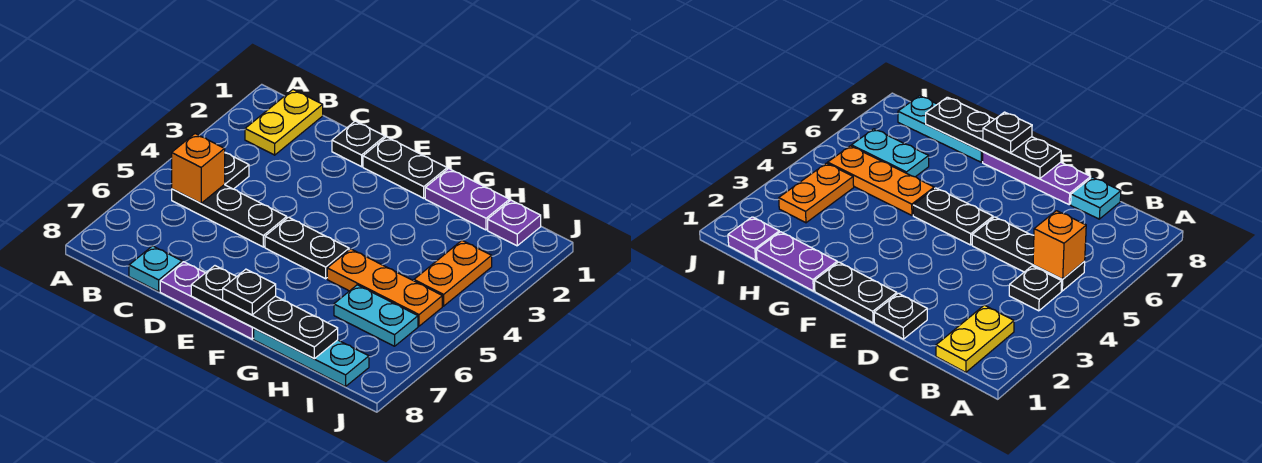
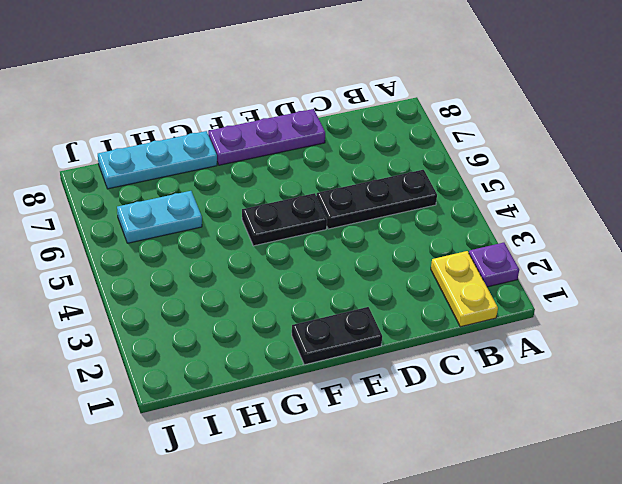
purple 1x1 plate [469,243,519,287] -> purple 1x1 plate moved to [488,200,541,246]
none -> black 1x1 plate [224,153,249,189]
none -> cyan 1x1 plate [129,246,182,291]
none -> black 1x1 plate [332,121,385,167]

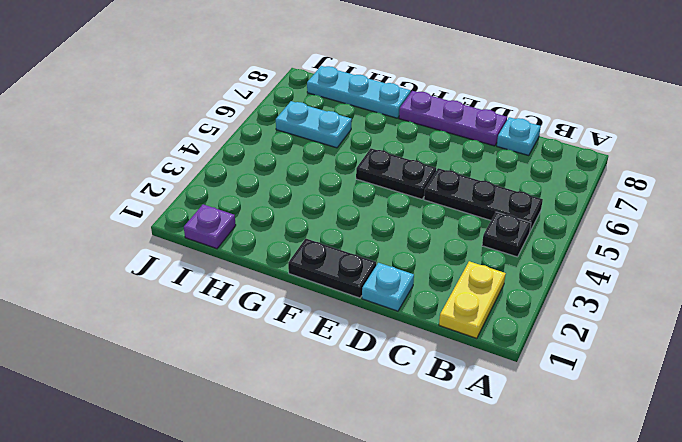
cyan 1x1 plate [362,263,414,311] -> black 1x1 plate [332,121,385,167]
none -> purple 1x2 plate [425,169,509,230]
none -> orange 1x3 plate [327,249,442,326]
none -> orange 1x2 plate [414,240,492,306]

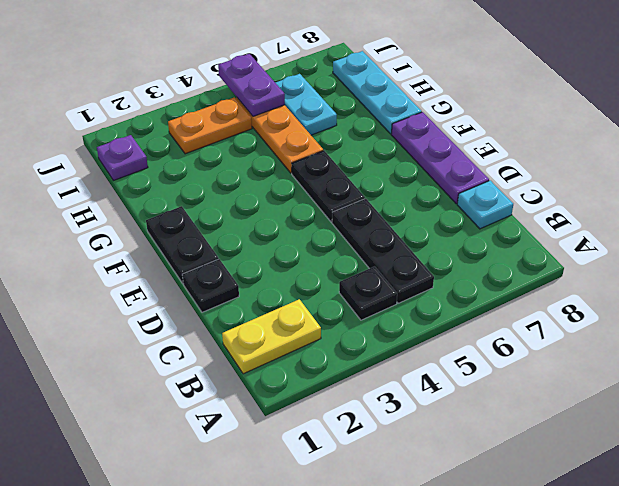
purple 1x2 plate [218,54,285,116] -> purple 1x2 plate moved to [425,169,509,230]
none -> orange 1x1 brick [172,134,225,203]
none -> black 1x4 plate [191,266,338,359]
none -> black 1x1 plate [223,269,276,315]

